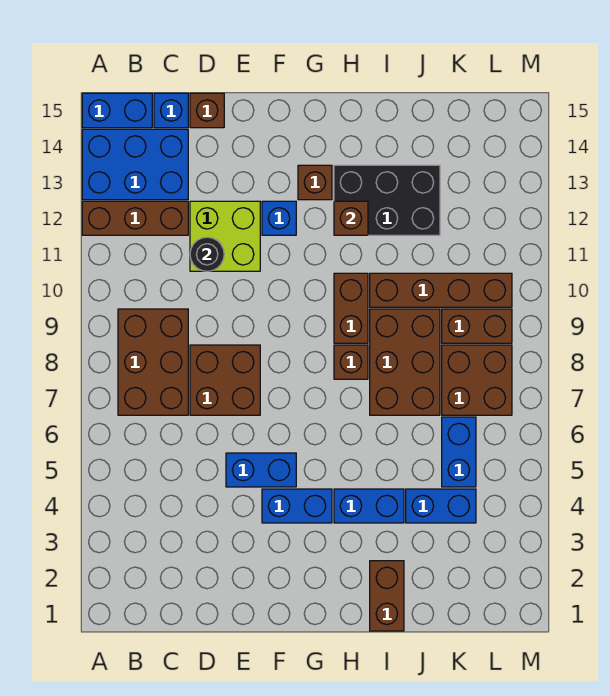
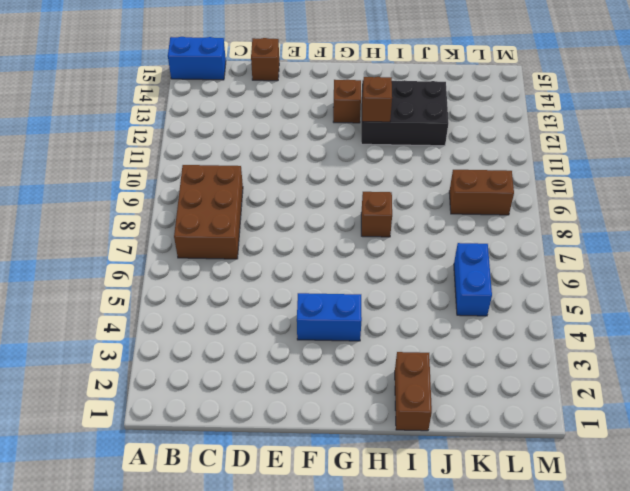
none -> brown 1x3 brick [82,201,188,235]
none -> blue 2x3 brick [82,129,188,200]
none -> blue 1x1 brick [154,93,188,128]

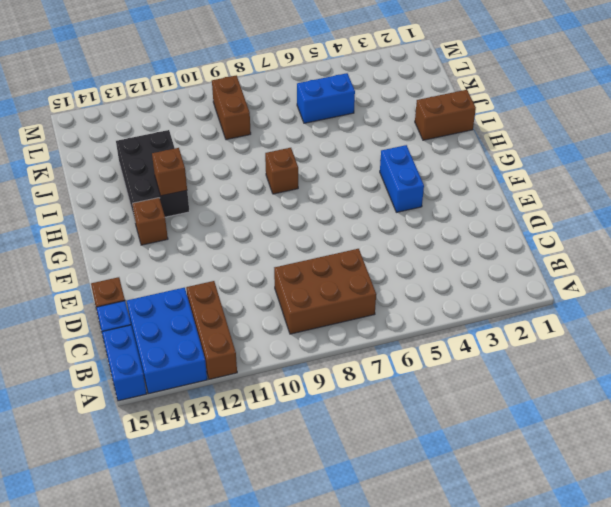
none -> brown 2x2 brick [190,345,260,415]
none -> lime 2x2 brick [190,201,260,271]
none -> blue 1x2 brick [226,453,296,487]

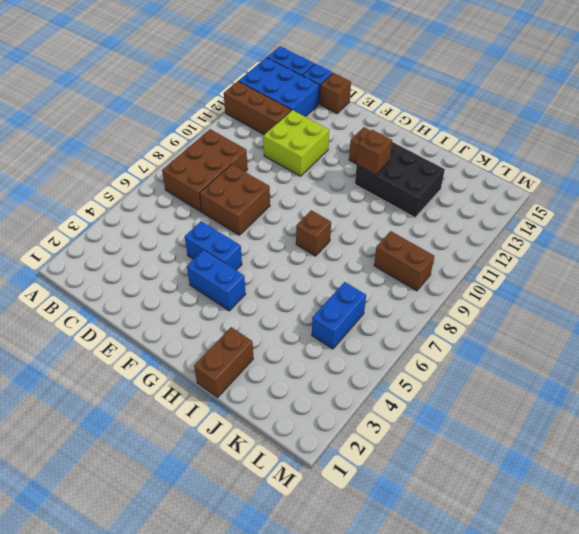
none -> blue 1x1 brick [262,201,296,235]
none -> blue 1x2 brick [334,489,404,523]
none -> brown 1x2 brick [334,273,368,343]

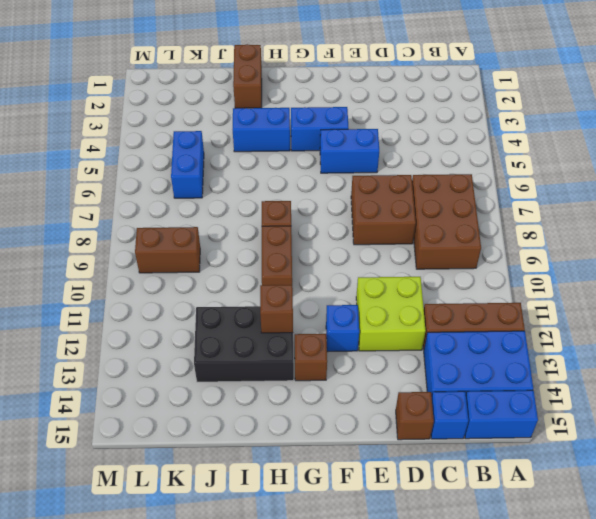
none -> brown 2x3 brick [370,309,440,415]
none -> brown 1x4 brick [370,273,512,307]
none -> blue 1x2 brick [406,489,476,523]

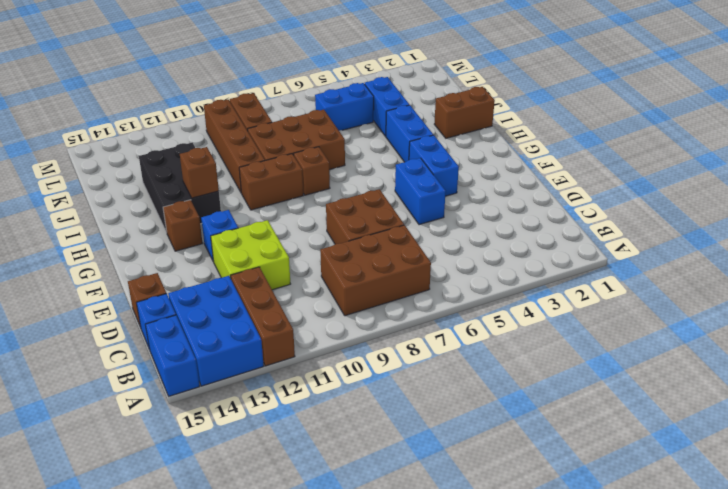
none -> brown 2x2 brick [442,345,512,415]
none -> black 1x1 round brick [190,237,224,271]

